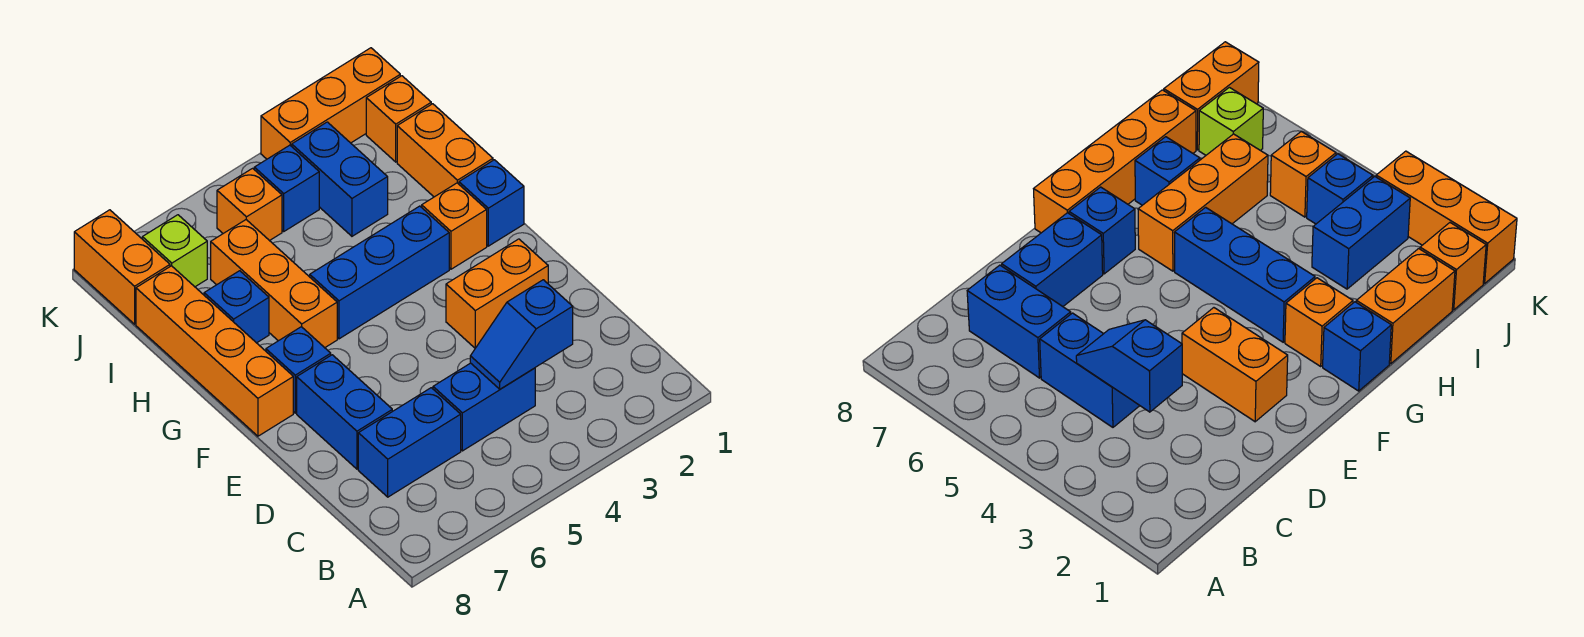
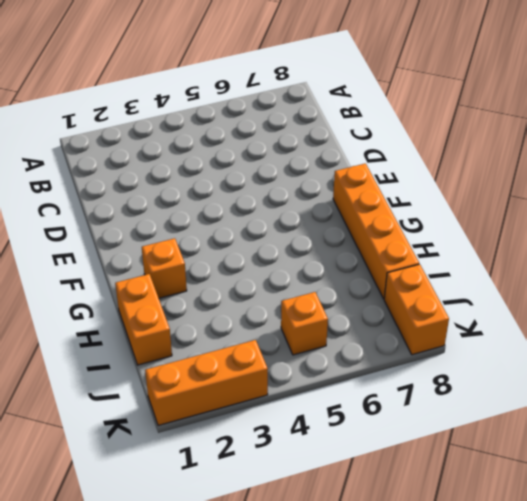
none -> blue 1x2 brick [433,363,535,451]
none -> blue 1x2 brick [358,388,461,497]
none -> blue 1x2 brick [297,355,392,469]

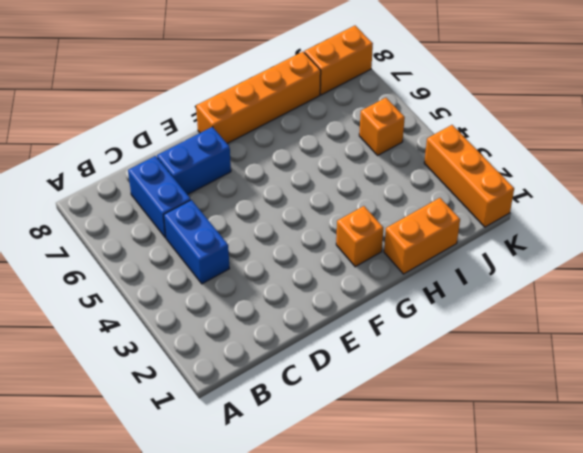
none -> orange 1x2 brick [446,239,548,348]
none -> blue 1x1 brick [266,327,331,413]
none -> blue 1x1 brick [459,160,524,246]

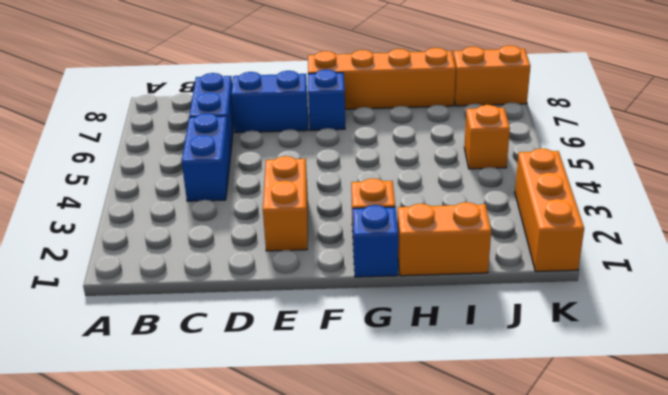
none -> blue 1x3 brick [310,206,449,339]
none -> orange 1x3 brick [211,220,337,348]
none -> blue 1x1 brick [204,271,269,343]

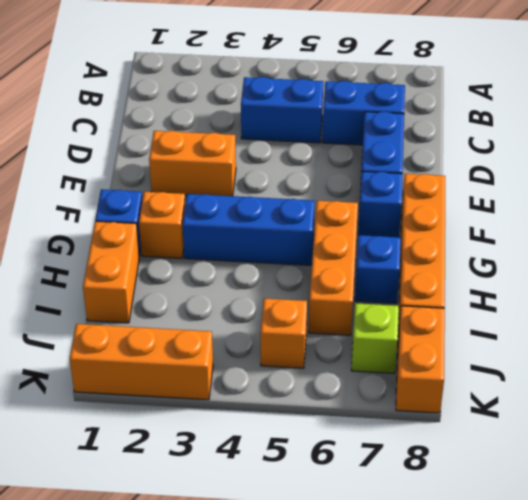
none -> blue 1x2 brick [292,122,388,236]
none -> orange 1x1 brick [366,76,431,162]
none -> blue 1x1 brick [254,145,319,231]

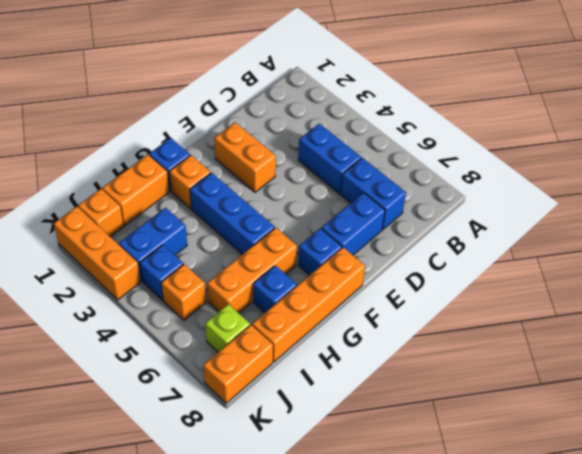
none -> blue 1x2 slope [470,280,573,389]

